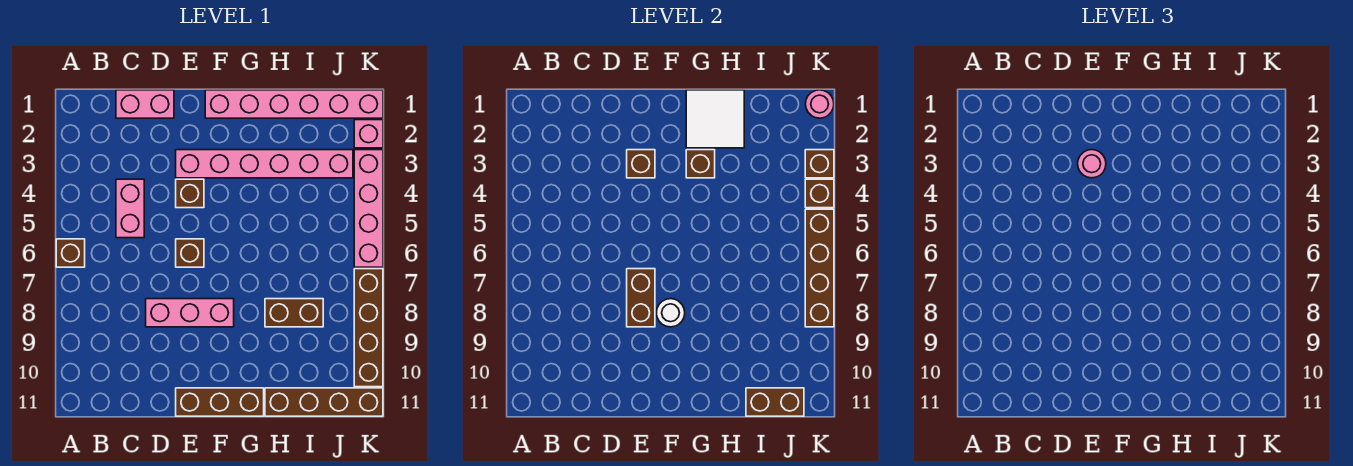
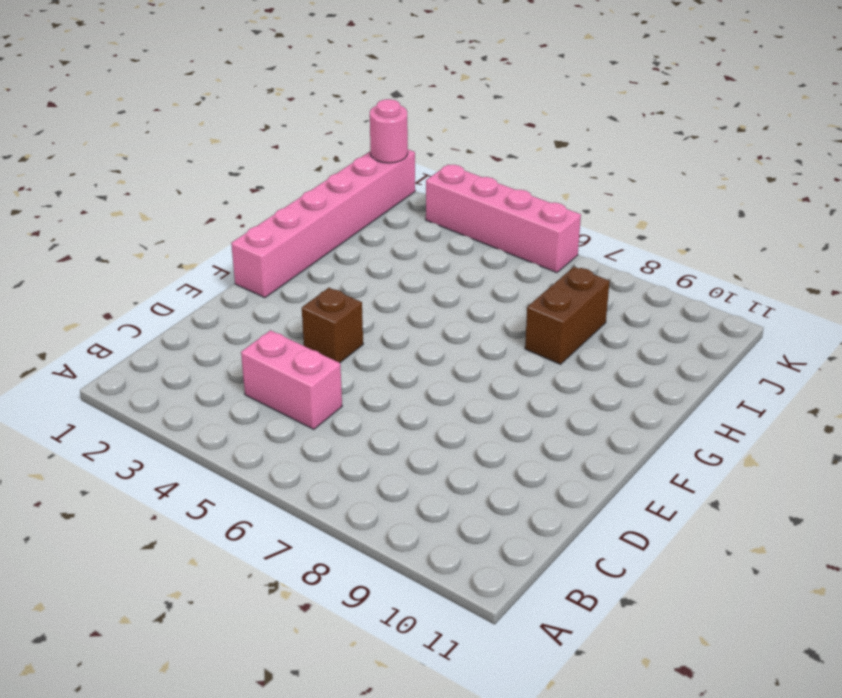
none -> brown 1x1 brick [56,239,85,267]
none -> pink 1x2 brick [116,90,174,118]
none -> pink 1x3 brick [146,299,234,327]

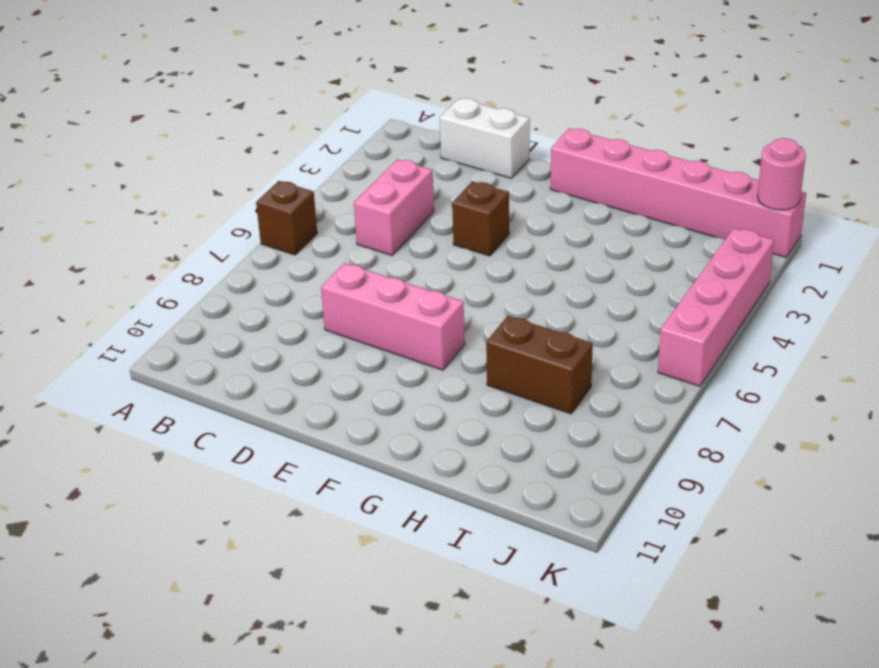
white 1x2 brick [440,98,530,178] -> pink 1x2 brick [116,90,174,118]
none -> pink 1x6 brick [176,150,353,178]
none -> brown 1x1 brick [176,239,204,267]
none -> brown 1x3 brick [176,388,264,416]

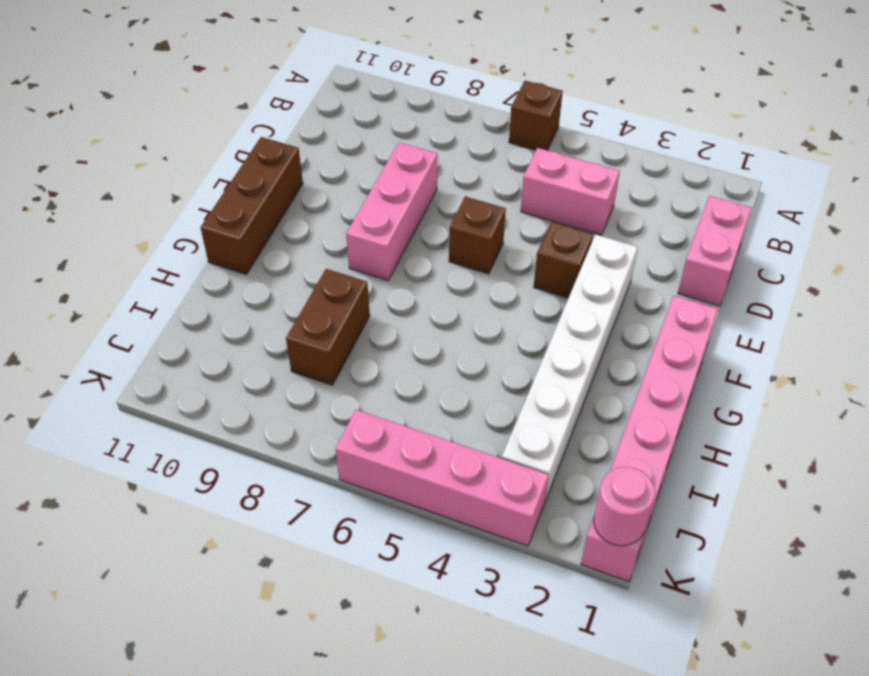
white 1x6 brick [502,235,638,502] -> pink 1x6 brick [176,150,353,178]
none -> brown 1x4 brick [265,388,383,416]
none -> pink 1x1 brick [354,120,383,148]
none -> brown 1x4 brick [354,269,383,387]

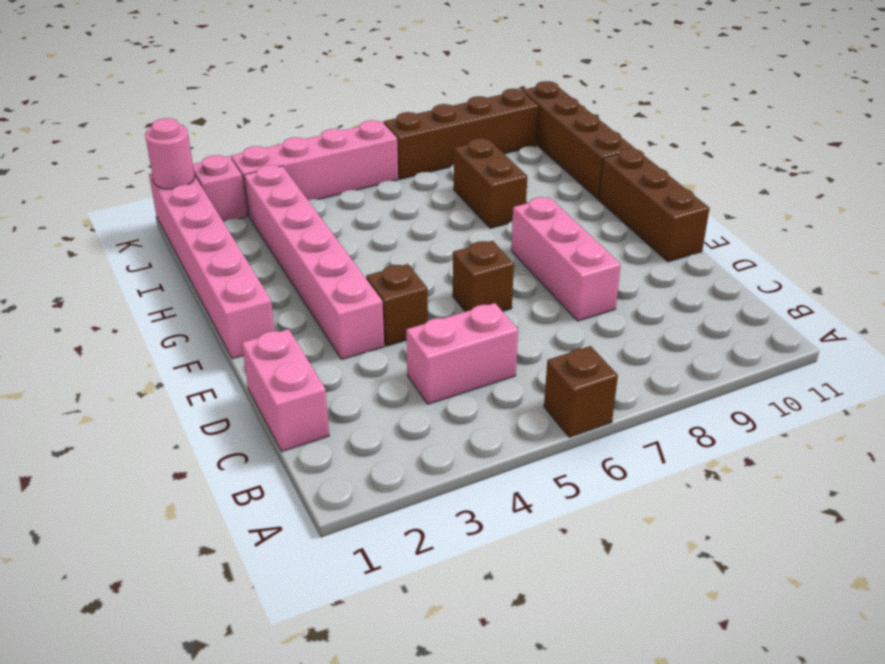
none -> brown 1x1 brick [627,150,655,178]
none -> brown 1x2 brick [627,269,655,327]
none -> white 1x1 round brick [656,299,685,327]

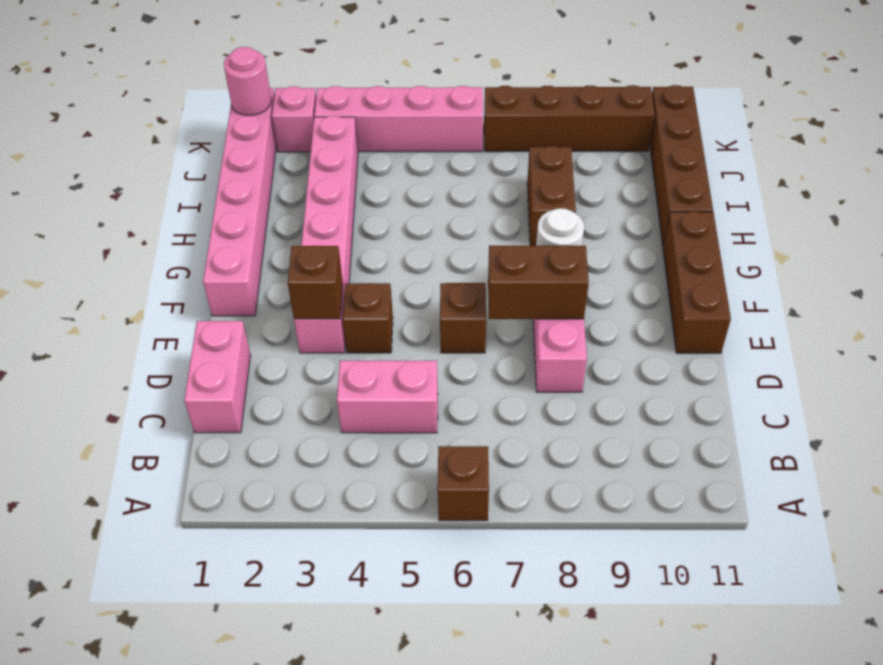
none -> white 2x2 tile [686,90,744,148]
none -> brown 1x1 brick [686,150,715,178]
none -> brown 1x2 brick [746,388,804,416]

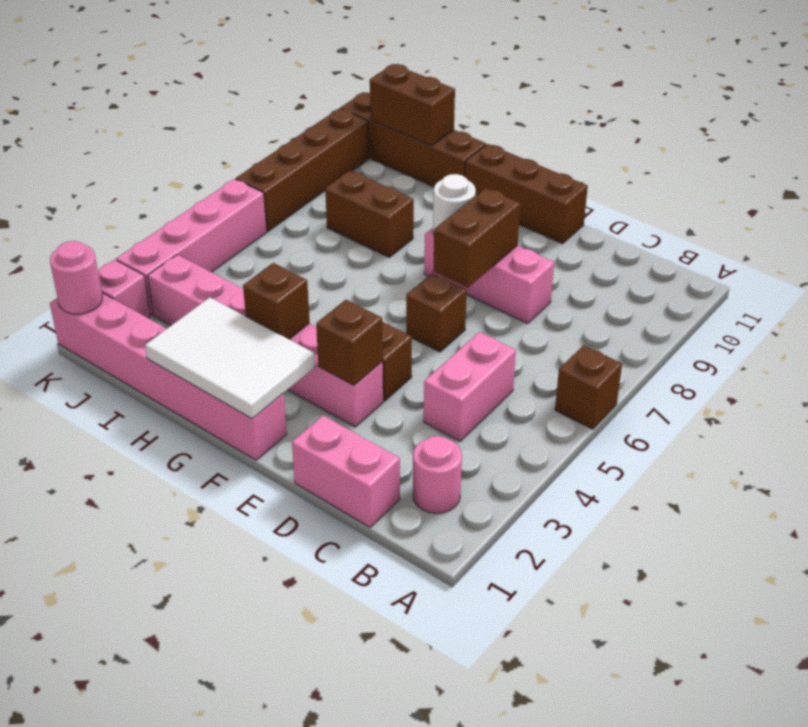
pink 1x1 round brick [413,436,462,513] -> pink 1x1 round brick moved to [1078,150,1106,178]
white 2x3 tile [145,297,315,419] -> white 2x2 tile [686,90,744,148]
none -> brown 1x1 brick [805,150,834,178]
none -> brown 1x1 brick [805,179,834,208]
none -> brown 1x4 brick [805,209,834,327]

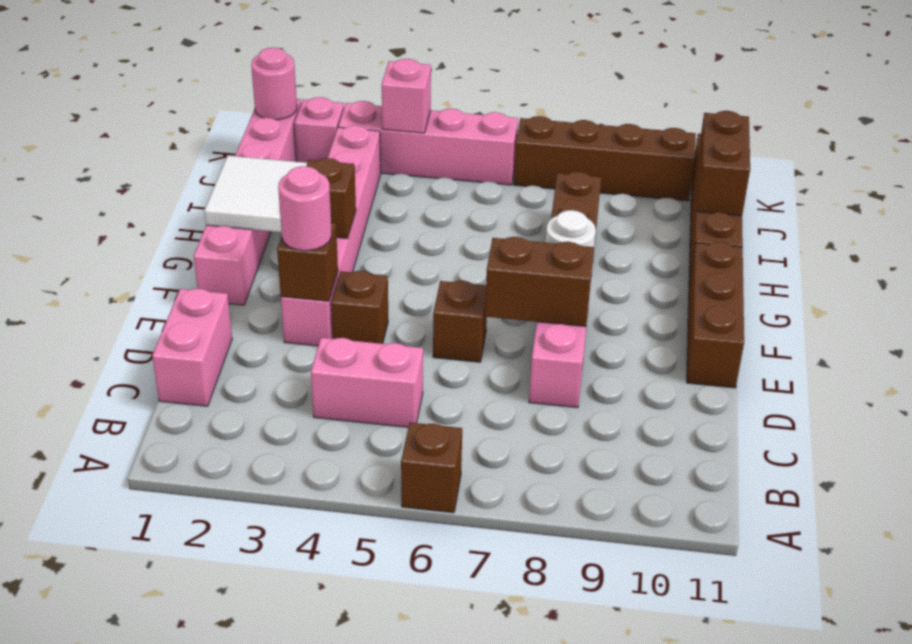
pink 1x1 brick [382,59,431,133] -> brown 1x1 brick [805,179,834,208]
none -> brown 1x1 brick [805,150,834,178]
none -> brown 1x4 brick [805,209,834,327]

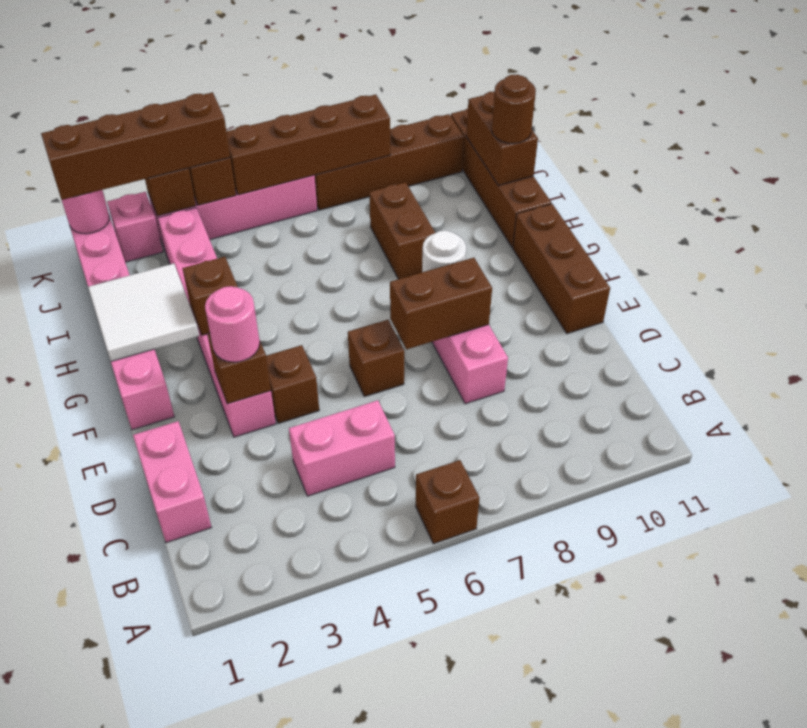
brown 1x1 round brick [492,75,536,144] -> none
brown 1x4 brick [41,92,230,200] -> none

